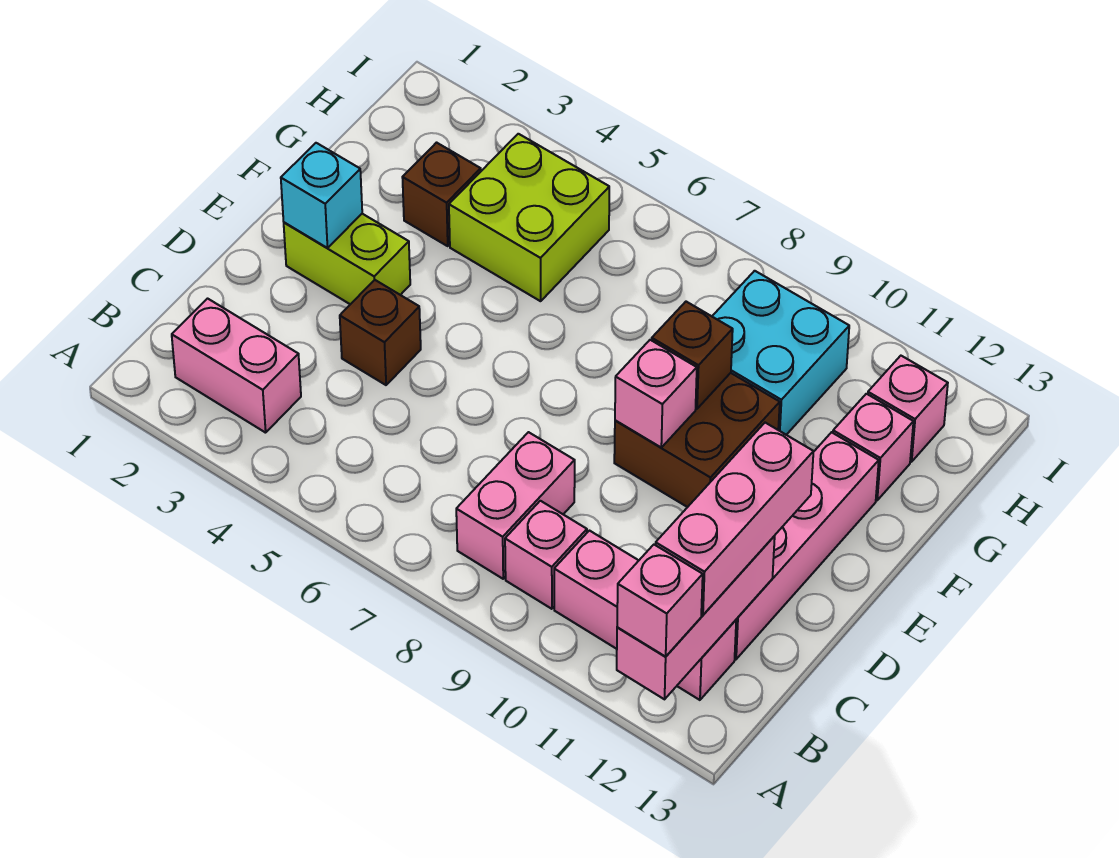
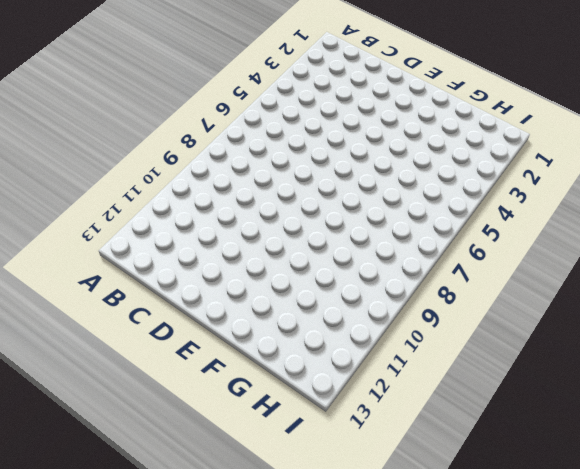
none -> pink 1x2 brick [172,299,301,433]
none -> pink 1x2 brick [456,432,575,579]
none -> pink 1x1 brick [505,501,587,609]

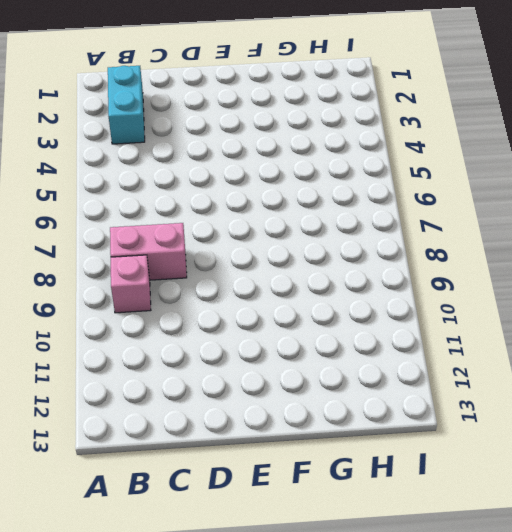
cyan 1x2 brick [108,66,145,144] -> pink 1x2 brick [172,299,301,433]
none -> pink 1x3 brick [554,531,736,700]
none -> pink 1x4 brick [735,432,879,659]
none -> brown 1x1 brick [340,280,421,385]

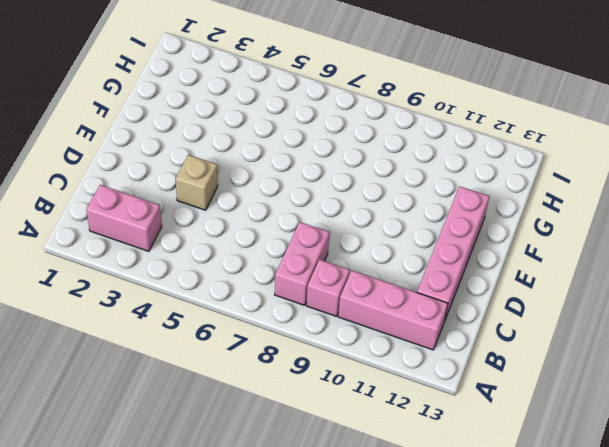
tan 1x1 brick [176,155,218,210] -> brown 1x1 brick [340,280,421,385]
none -> lime 1x2 brick [284,214,410,304]
none -> brown 2x2 brick [614,373,780,507]
none -> brown 1x1 brick [402,143,481,246]

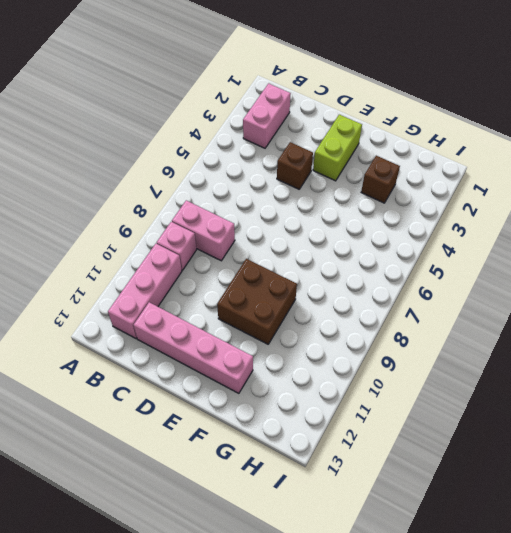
none -> lime 2x2 brick [449,134,609,301]
none -> cyan 2x2 brick [712,271,849,435]
none -> pink 1x1 brick [833,394,913,500]

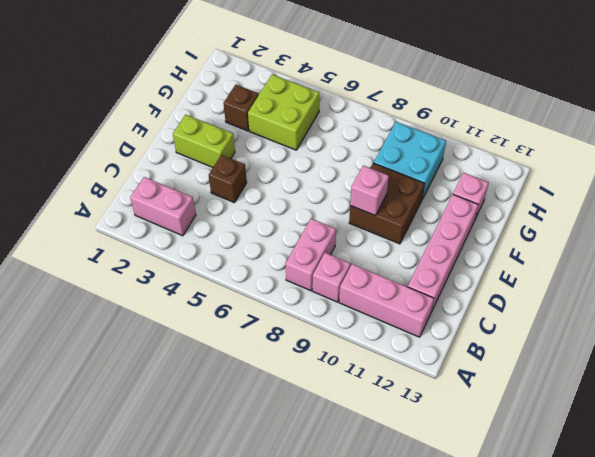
none -> pink 1x1 brick [868,356,948,462]
none -> pink 1x3 brick [617,536,775,699]
none -> cyan 1x1 brick [281,143,362,248]

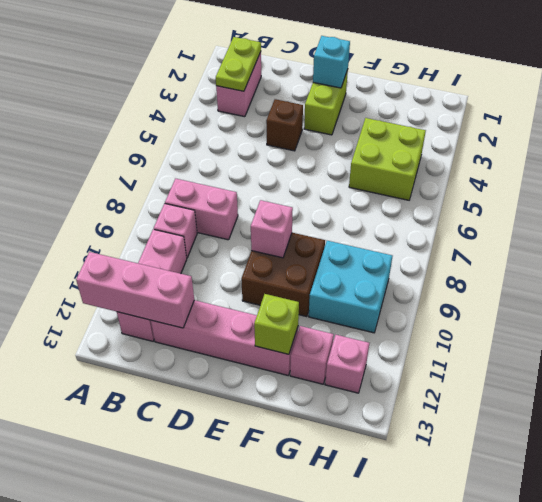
lime 1x2 plate [216,37,261,91] -> none
lime 1x1 brick [254,294,299,354] -> none
none -> brown 1x1 brick [402,143,481,246]
none -> brown 1x1 brick [652,302,733,409]
none -> pink 1x1 brick [617,545,703,657]

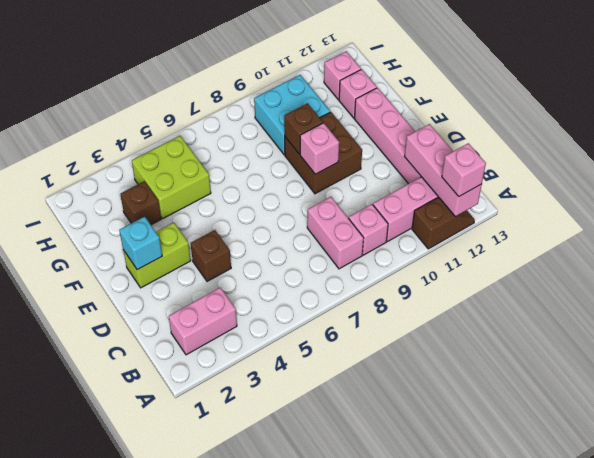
brown 1x2 slope [412,198,475,249] -> none
none -> pink 1x3 brick [656,423,814,615]

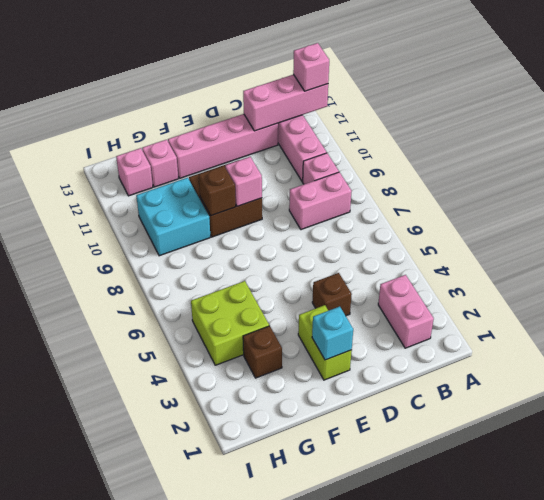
none -> pink 1x3 brick [656,423,814,615]

